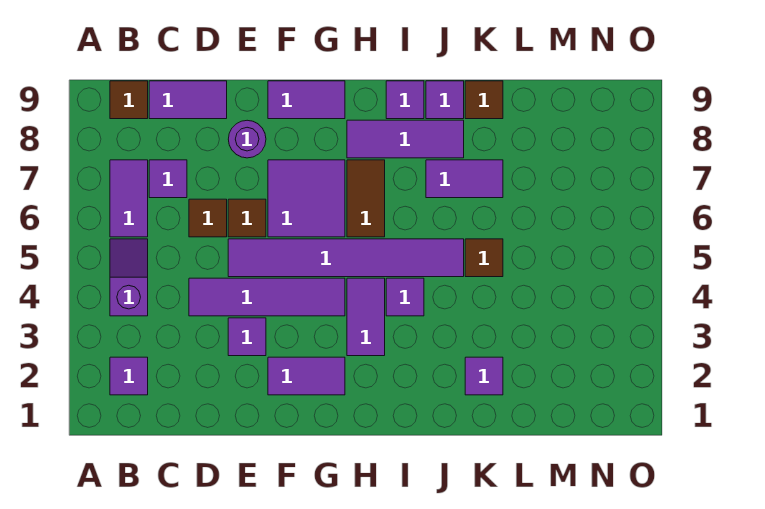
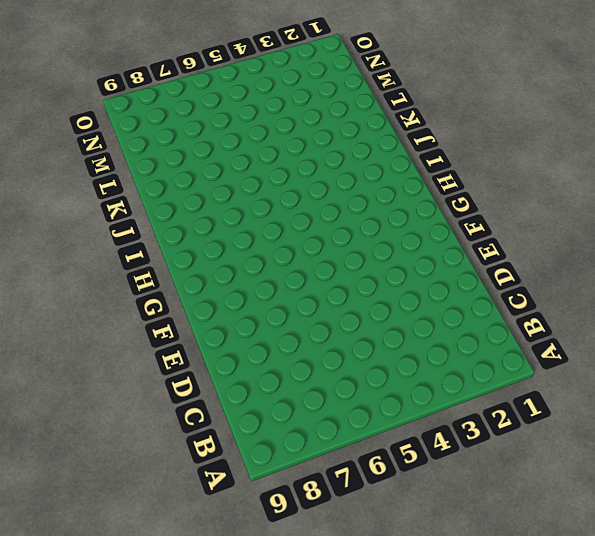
none -> purple 1x1 tile [110,357,148,395]
none -> purple 1x2 slope [110,239,148,316]
none -> purple 1x2 tile [110,160,148,237]

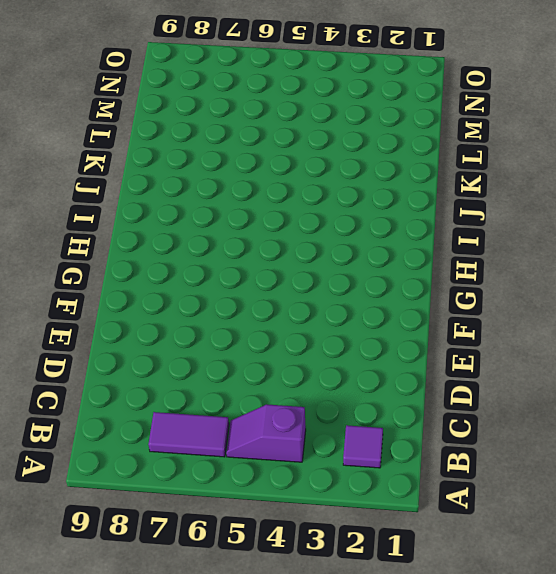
none -> brown 1x1 tile [110,81,148,119]
none -> purple 1x1 tile [149,160,187,198]
none -> purple 1x2 tile [149,81,227,119]

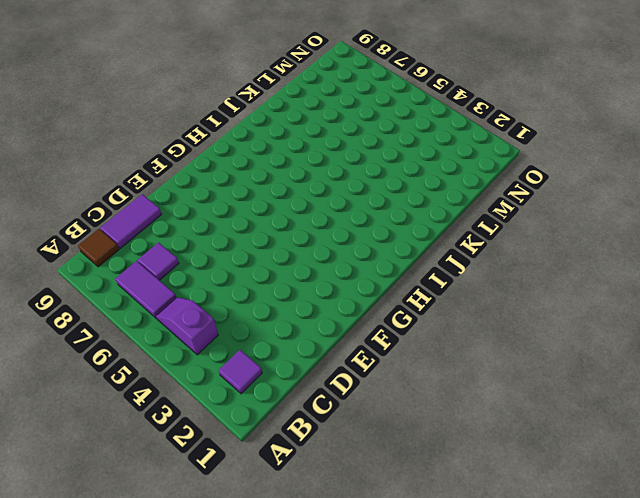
none -> purple 1x4 tile [189,278,345,316]
none -> brown 1x1 tile [189,199,227,237]
none -> purple 1x1 tile [228,318,266,356]

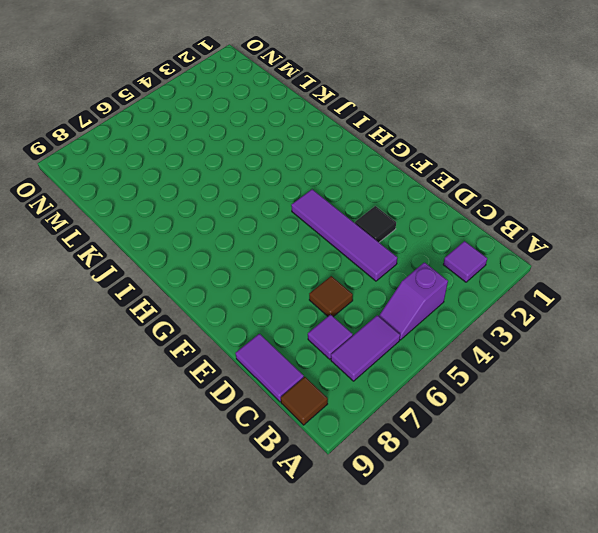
black 1x1 tile [355,206,396,242] -> purple 1x1 tile [228,318,266,356]
none -> purple 1x6 tile [228,239,464,277]
none -> brown 1x1 tile [228,199,266,237]
none -> purple 1x1 round brick [228,120,266,158]

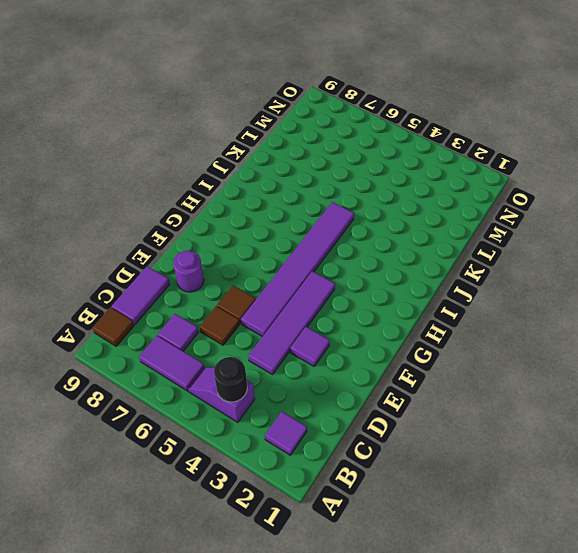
black 1x1 round brick [214,357,247,402] -> none
none -> purple 1x2 tile [268,357,345,395]
none -> purple 2x2 tile [268,160,345,237]
none -> purple 1x2 tile [268,81,345,119]

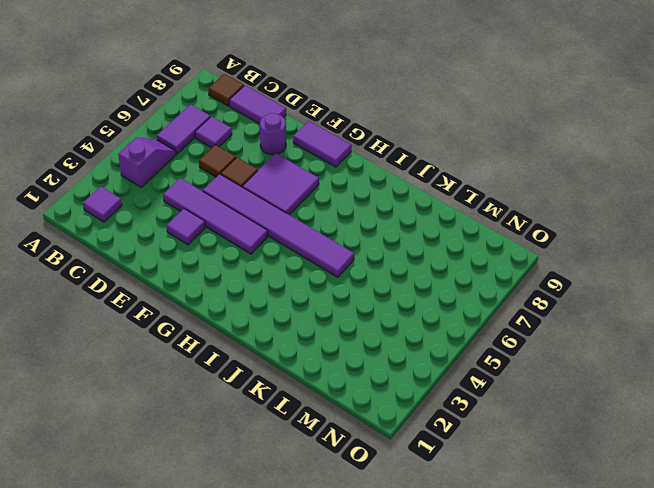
none -> purple 1x2 tile [268,357,345,395]
none -> purple 1x2 tile [347,278,385,356]
none -> brown 1x2 tile [347,160,385,237]

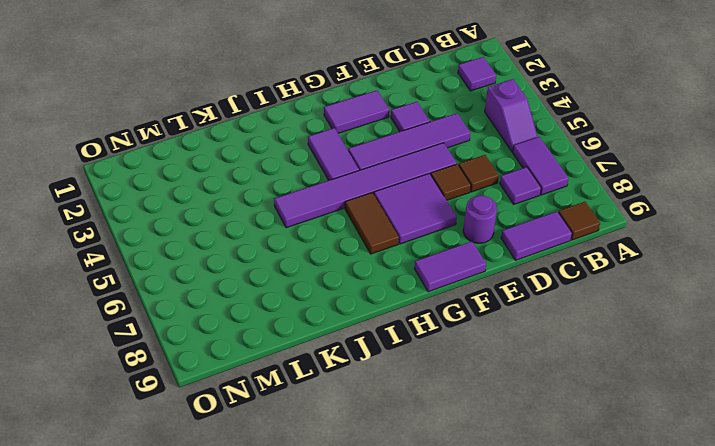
none -> purple 1x3 tile [347,120,464,158]
none -> purple 1x1 tile [386,278,424,316]
none -> purple 1x1 tile [386,81,424,119]

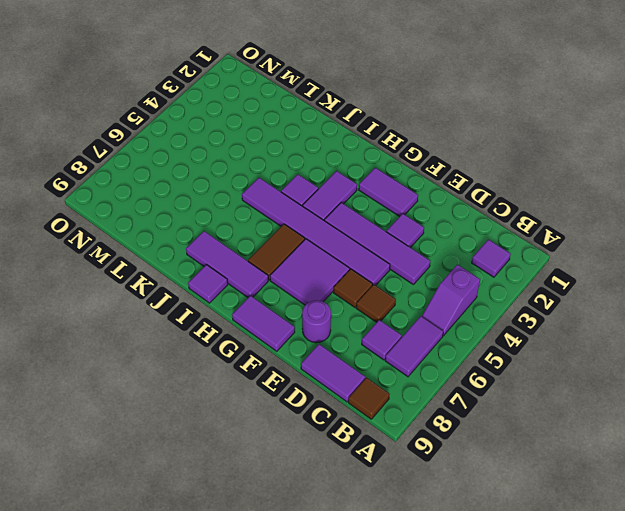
none -> purple 1x2 tile [426,160,503,198]
none -> purple 1x1 tile [426,81,464,119]
none -> purple 1x1 tile [465,357,503,395]

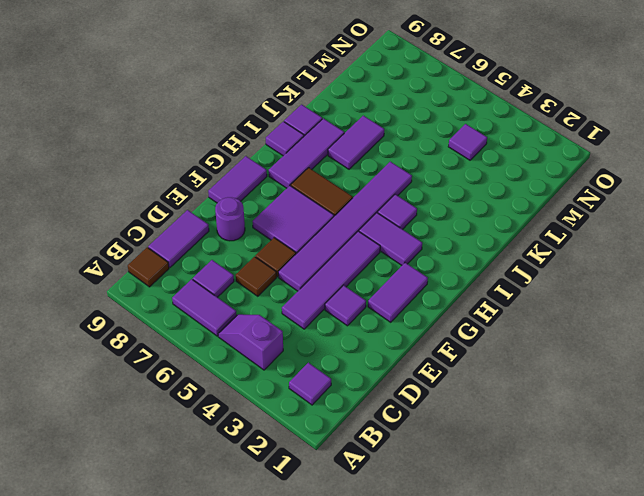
purple 1x1 tile [448,124,487,160] -> purple 1x1 tile moved to [465,357,503,395]
none -> brown 1x1 tile [465,239,503,277]
none -> brown 1x1 tile [465,81,503,119]

